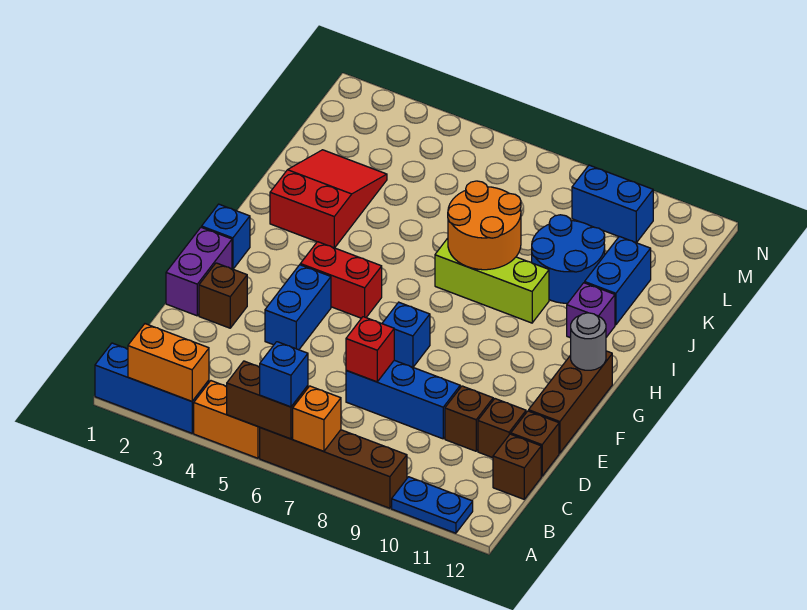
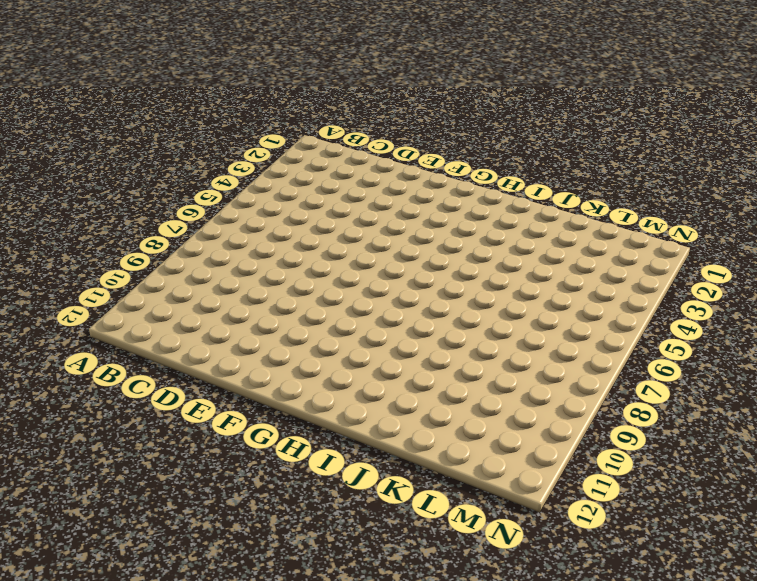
none -> blue 1x3 brick [95,343,209,433]
none -> orange 1x2 brick [194,381,260,458]
none -> brown 1x4 brick [260,428,407,508]

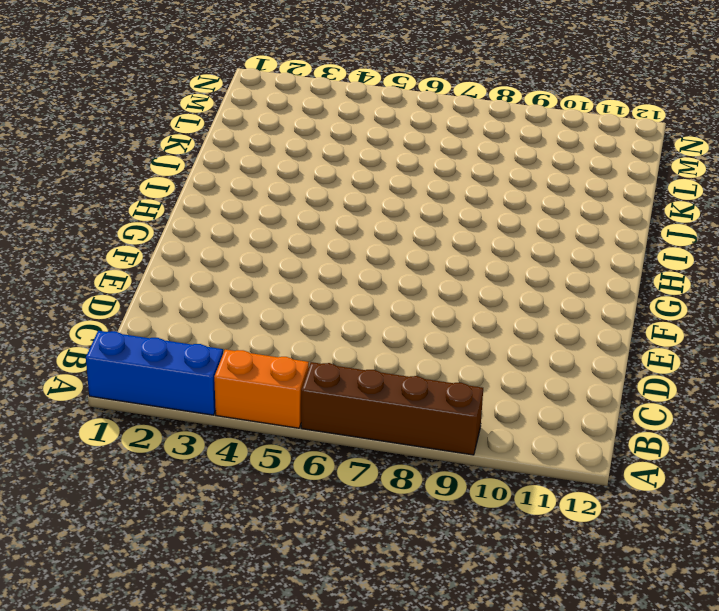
none -> blue 1x2 plate [392,477,473,533]
none -> brown 1x1 brick [493,434,541,499]
none -> blue 1x3 brick [346,360,460,439]

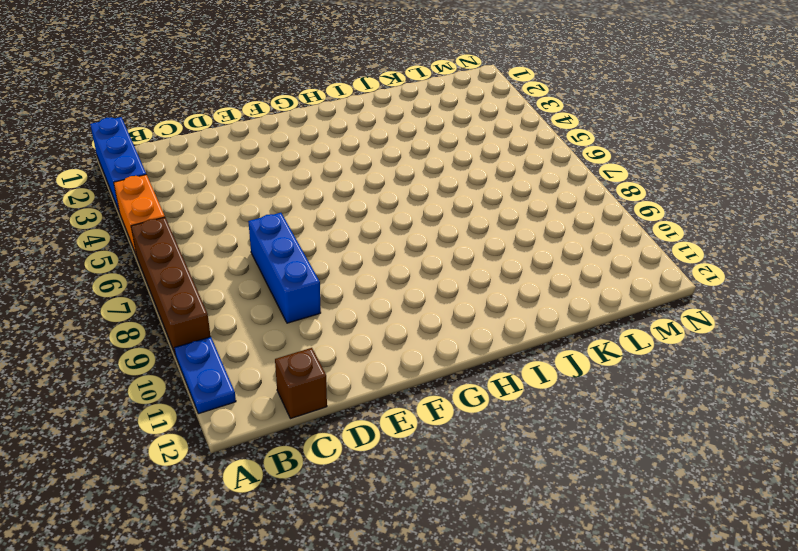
none -> brown 1x1 brick [445,386,493,451]
none -> brown 1x1 brick [478,399,526,458]
none -> brown 1x1 brick [511,411,559,476]

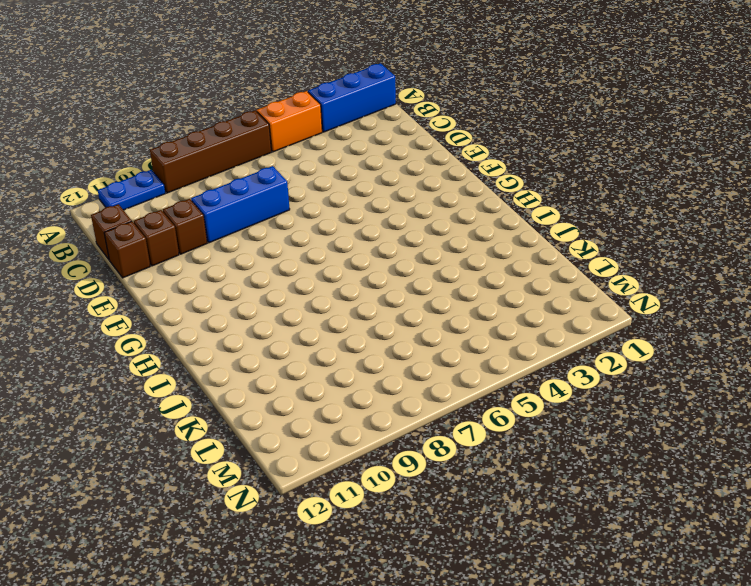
none -> purple 1x2 brick [166,227,232,316]
none -> brown 1x1 brick [199,263,247,328]
none -> blue 1x2 brick [265,265,331,350]

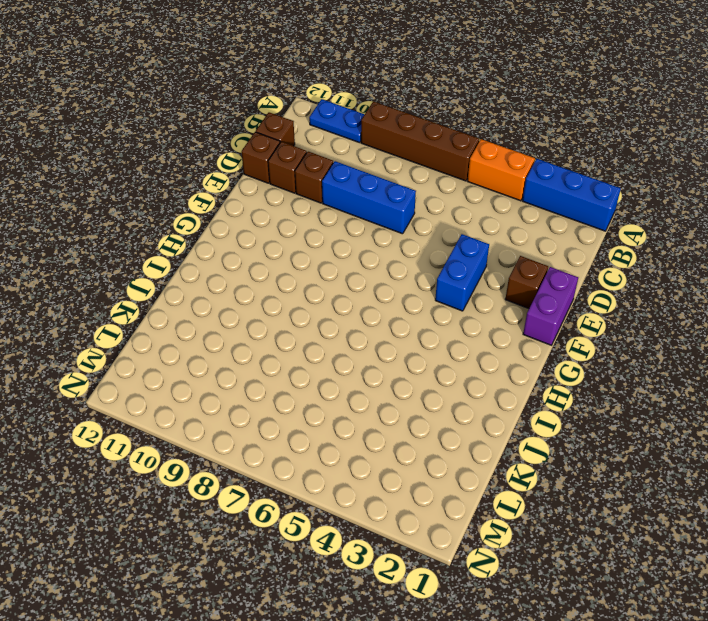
none -> brown 1x3 brick [529,351,612,453]
none -> blue 1x1 brick [382,302,430,367]
none -> blue 1x1 brick [202,204,250,269]

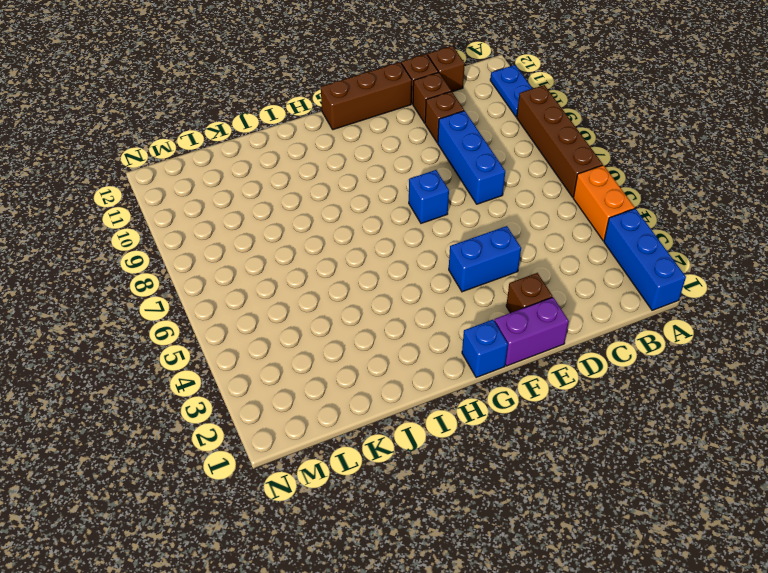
none -> red 1x2 brick [300,242,382,318]
none -> red 2x3 slope [270,150,387,248]
none -> lime 1x3 brick [435,238,549,323]

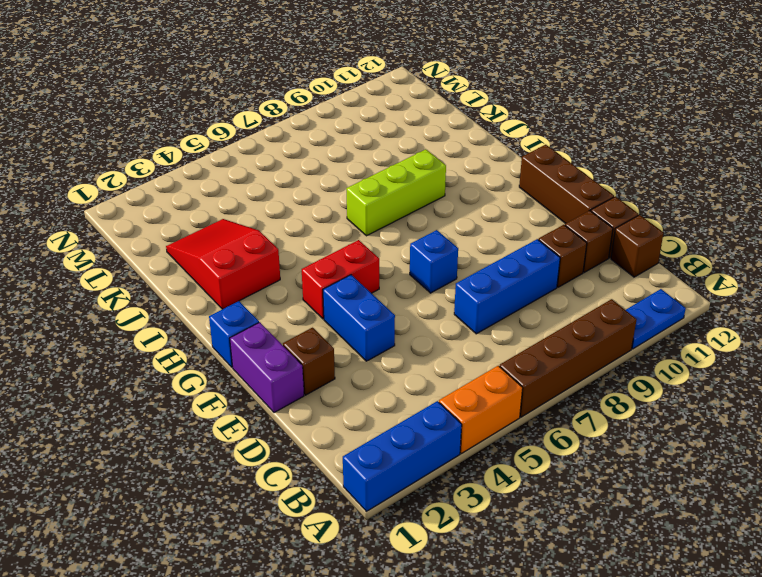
none -> purple 1x1 brick [567,283,615,338]
none -> blue 2x2 round brick [532,215,605,303]
none -> blue 1x2 brick [585,236,651,325]

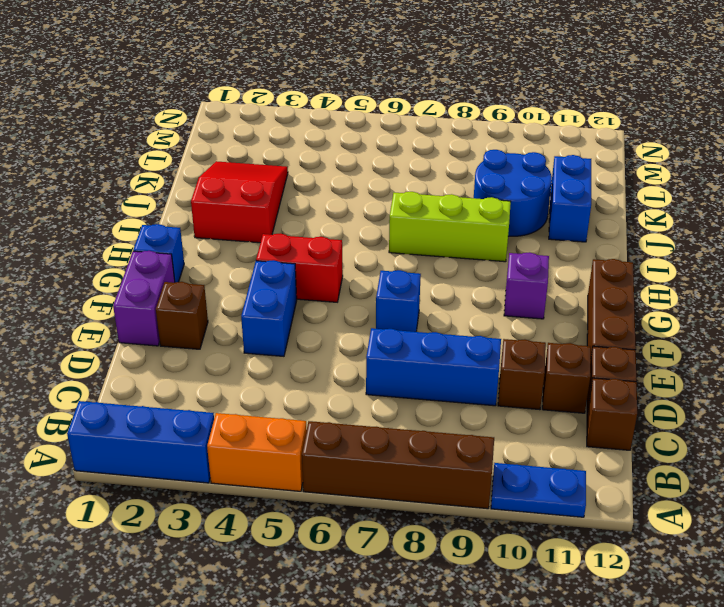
purple 1x1 brick [504,252,549,319] -> purple 1x1 brick moved to [567,283,615,338]
none -> blue 1x2 brick [572,165,653,243]
none -> orange 1x2 brick [128,324,209,401]
none -> brown 1x2 brick [227,361,308,439]

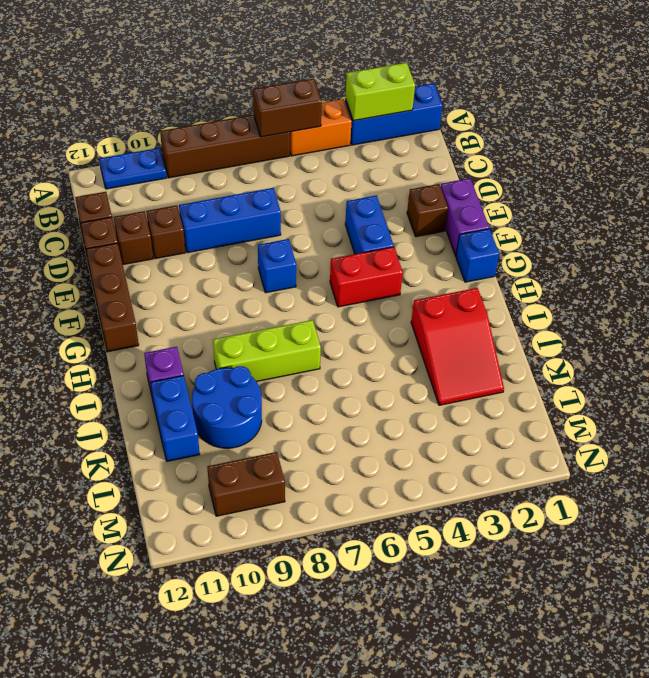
lime 1x2 brick [346,63,415,121] -> orange 1x2 brick [128,324,209,401]
brown 1x2 brick [207,452,285,516] -> blue 1x2 brick [572,165,653,243]
none -> orange 1x1 brick [293,386,341,451]
none -> red 1x1 brick [346,317,394,382]
none -> grey 1x1 round brick [571,313,606,370]

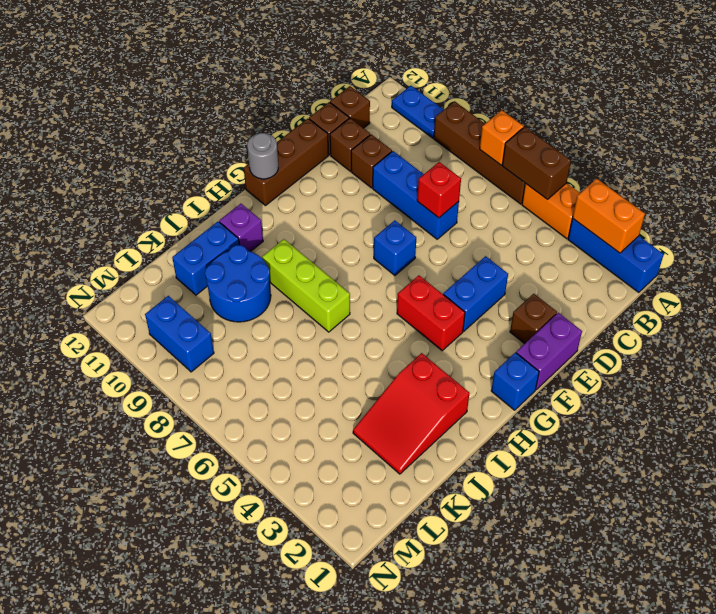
none -> orange 2x2 round brick [448,181,521,270]
none -> blue 1x1 brick [260,342,308,407]

